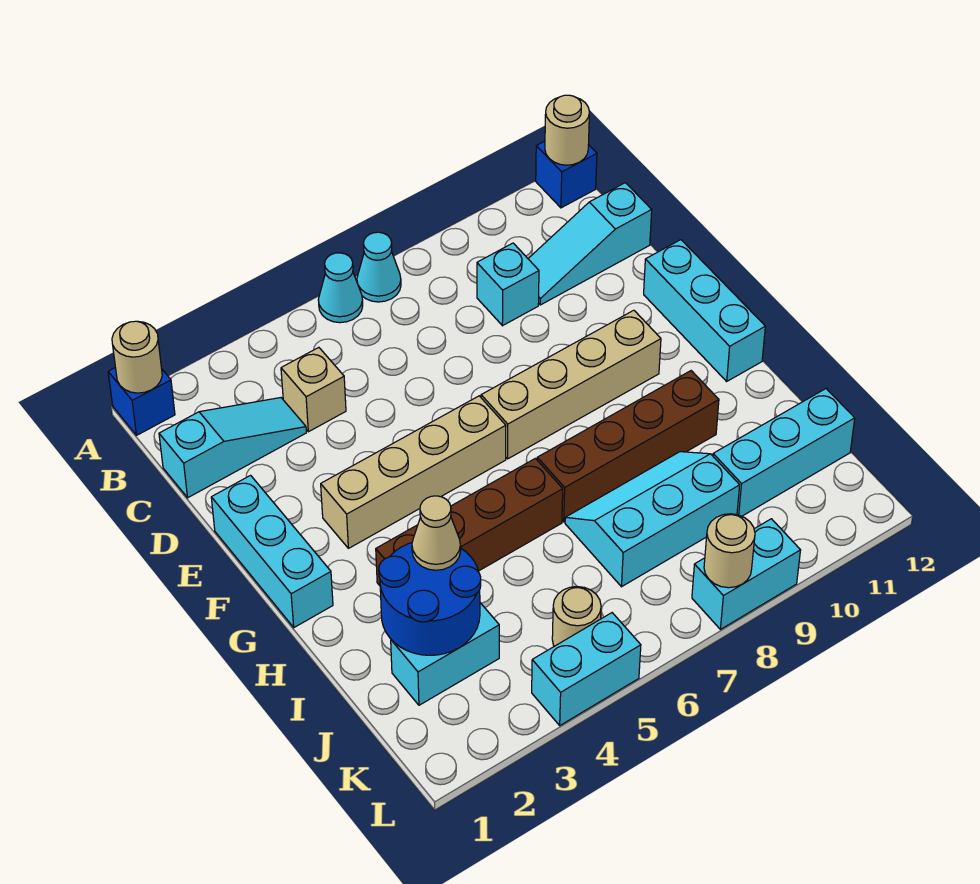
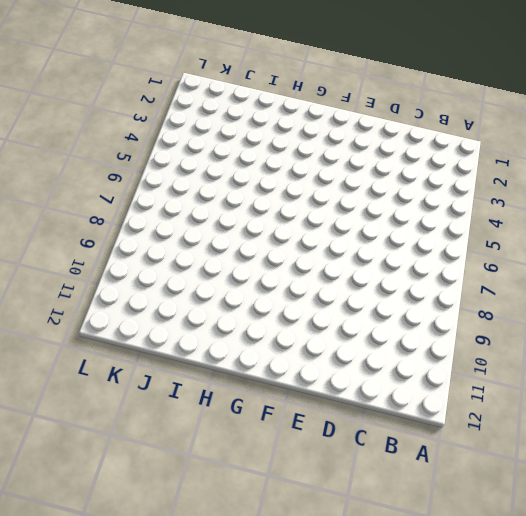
none -> blue 1x1 brick [108,368,175,435]
none -> cyan 1x1 cone [318,253,363,323]
none -> cyan 1x1 cone [357,232,401,302]

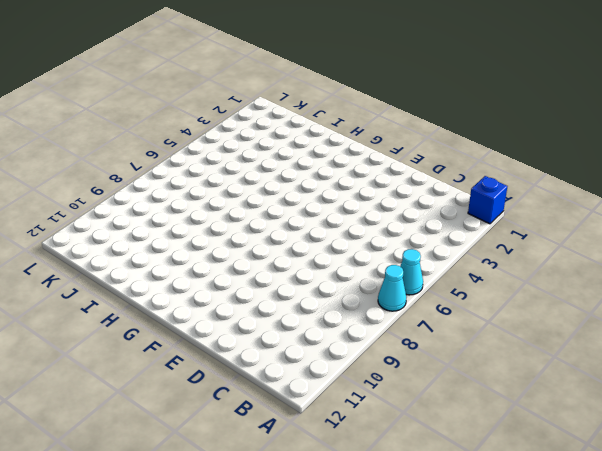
none -> blue 1x1 brick [536,141,597,208]
none -> cyan 1x3 slope [159,398,306,498]
none -> tan 1x1 brick [281,347,346,432]

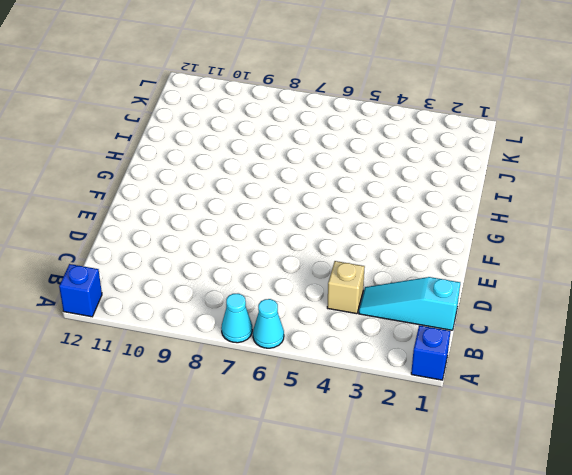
none -> cyan 1x1 brick [477,243,539,326]
none -> cyan 1x3 slope [528,183,652,305]
none -> cyan 1x3 brick [211,475,333,627]

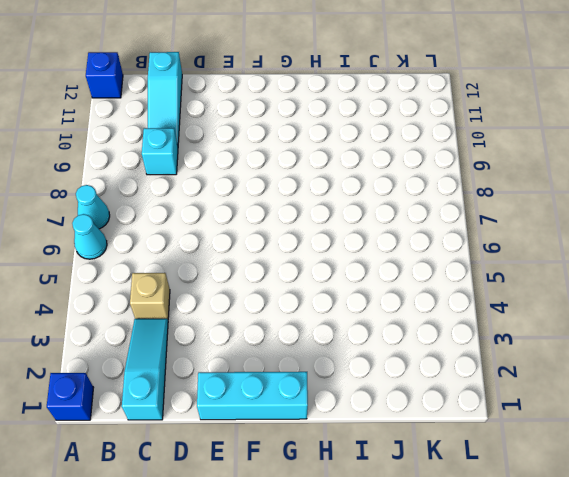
none -> cyan 1x3 brick [644,240,765,381]
none -> tan 1x4 brick [321,396,506,548]
none -> tan 1x4 brick [481,310,661,459]

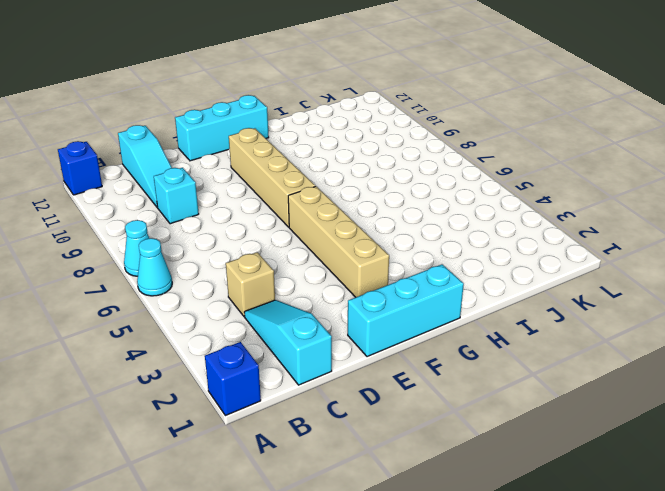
none -> brown 1x4 brick [376,458,563,586]
none -> brown 1x4 brick [537,371,719,522]
none -> cyan 2x3 slope [565,452,740,587]

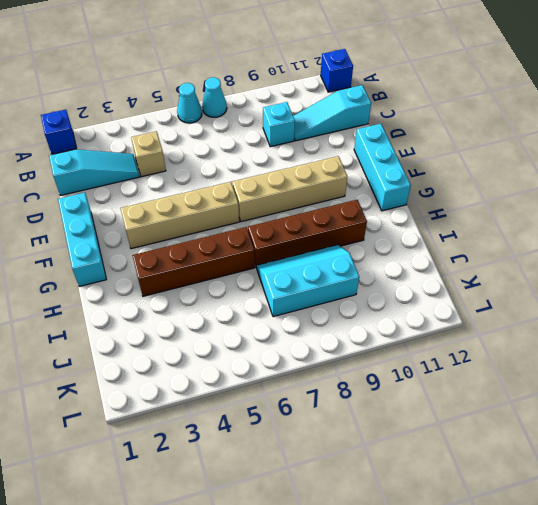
none -> cyan 1x2 brick [391,603,499,705]
none -> cyan 1x3 brick [713,389,855,516]
none -> tan 1x1 round brick [552,587,601,646]

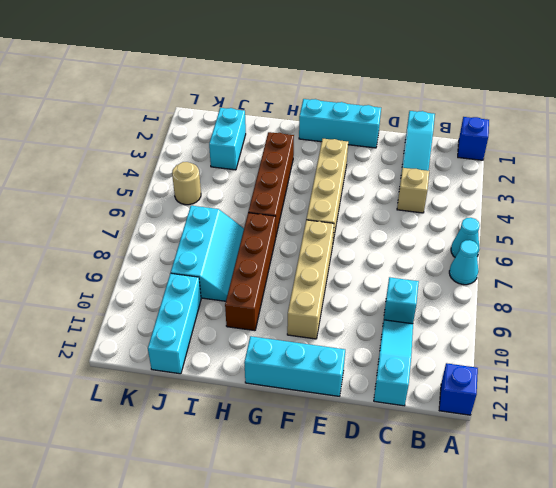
none -> cyan 1x2 brick [532,613,641,725]
none -> cyan 1x2 brick [692,519,801,629]
none -> tan 1x1 round brick [112,321,162,393]

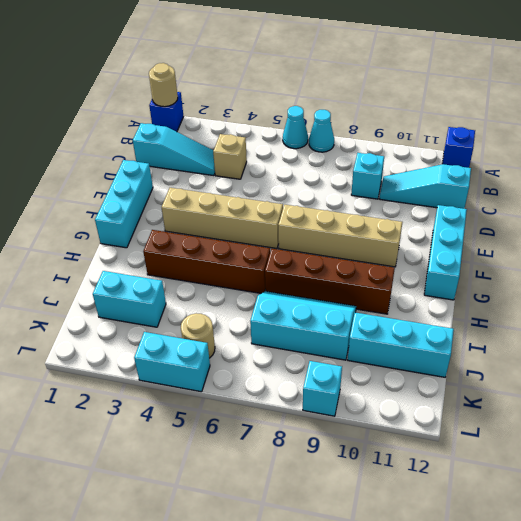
cyan 1x1 brick [303,361,342,416] -> cyan 1x2 brick [692,519,801,629]
none -> tan 1x1 round brick [545,95,589,165]
none -> blue 2x2 round brick [379,543,481,655]
none -> tan 1x1 round brick [704,514,755,588]

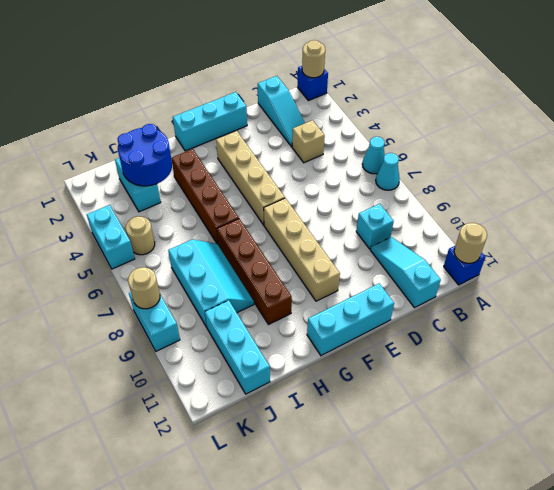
none -> tan 1x1 cone [412,496,461,570]

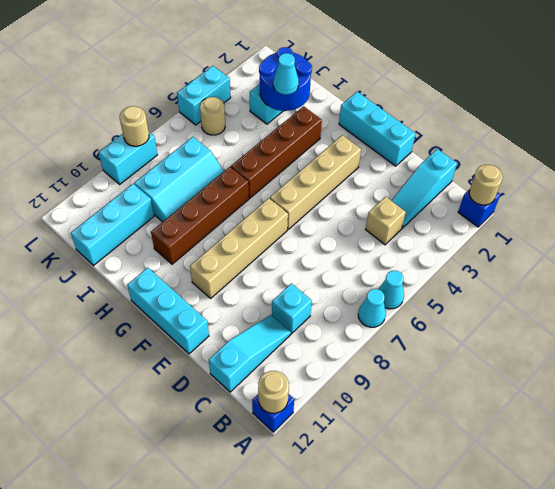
cyan 1x1 cone [273,53,299,95] -> tan 1x1 cone [412,496,461,570]

